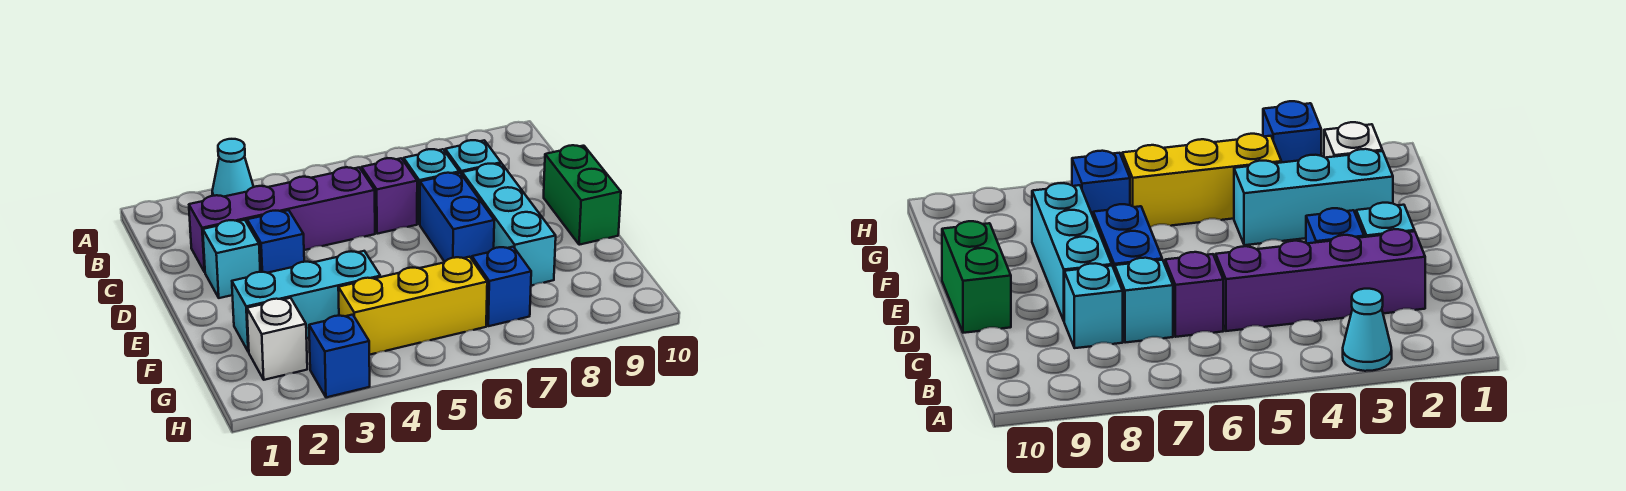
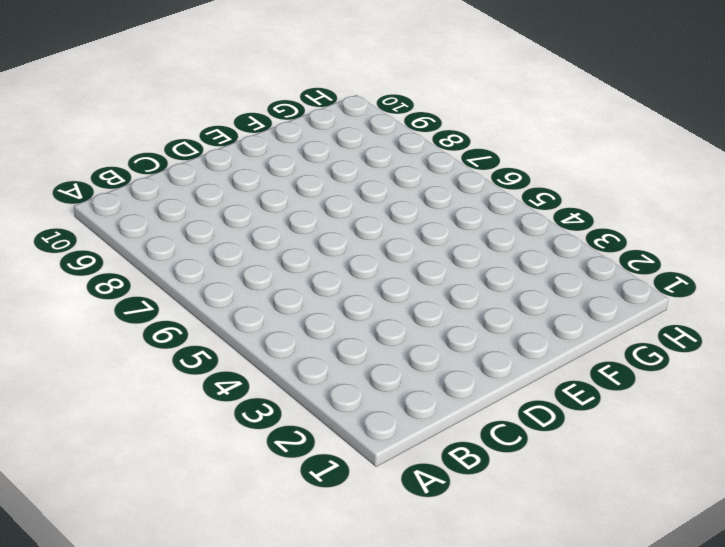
none -> cyan 1x1 cone [212,139,254,197]
none -> purple 1x4 brick [189,167,375,272]
none -> purple 1x1 brick [362,158,417,234]

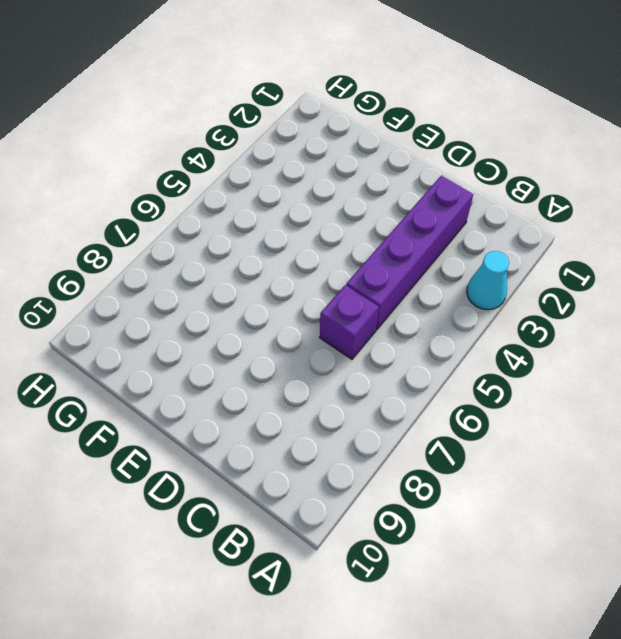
none -> cyan 1x1 brick [404,149,459,224]
none -> cyan 1x1 brick [445,140,501,174]
none -> cyan 1x1 brick [203,220,260,298]

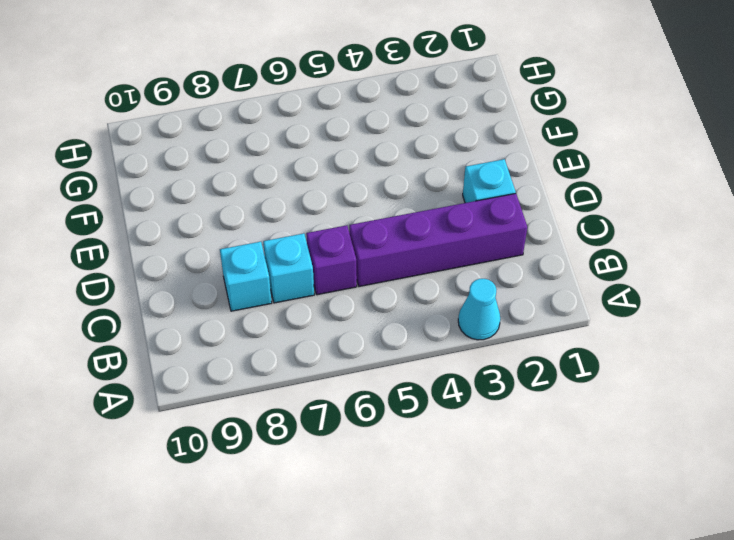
none -> blue 1x1 brick [247,210,304,273]
none -> blue 1x2 brick [420,173,494,262]
none -> cyan 1x3 brick [462,164,556,285]

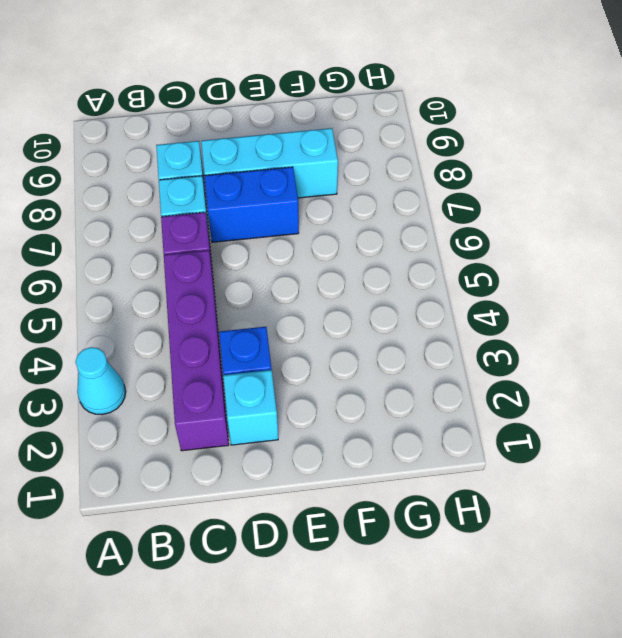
none -> green 1x2 brick [544,145,621,245]
none -> cyan 1x3 brick [232,251,380,352]
none -> white 1x1 brick [247,298,307,380]

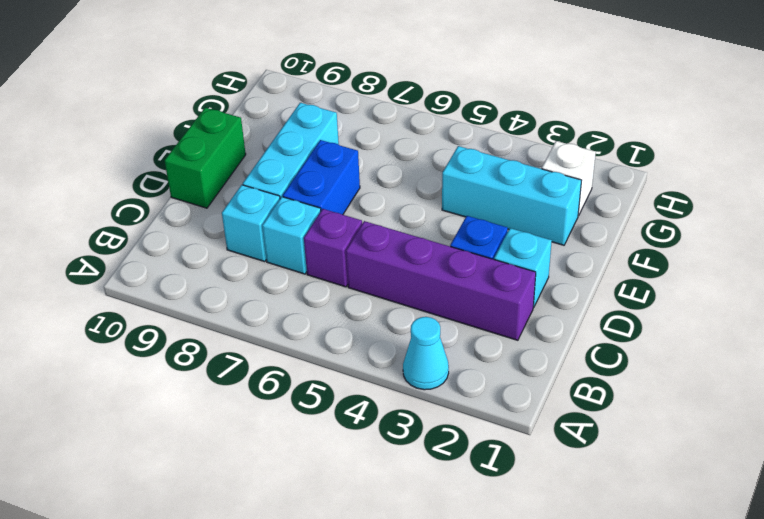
none -> yellow 1x3 brick [338,257,487,355]
none -> blue 1x1 brick [472,247,531,326]
none -> blue 1x1 brick [309,315,370,397]

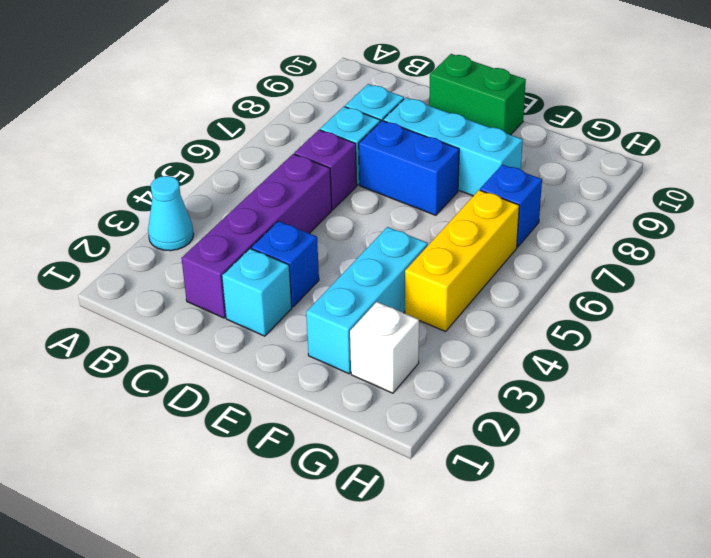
none -> blue 1x1 brick [309,315,370,397]

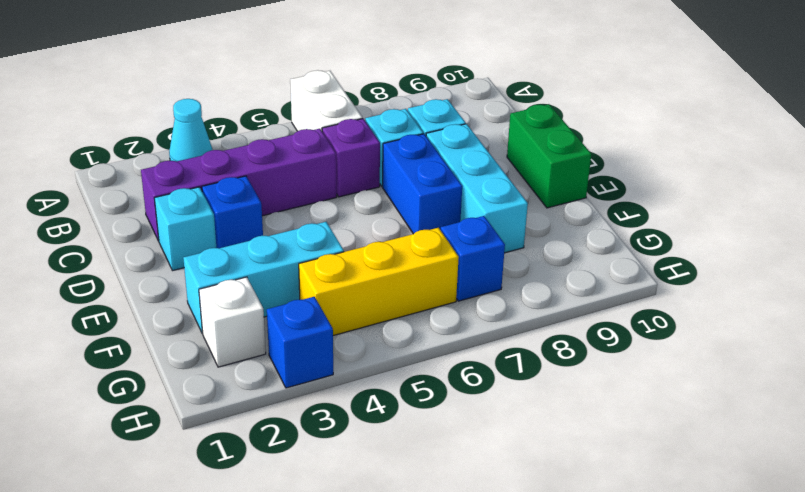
white 1x2 brick [290,70,363,131] -> none

